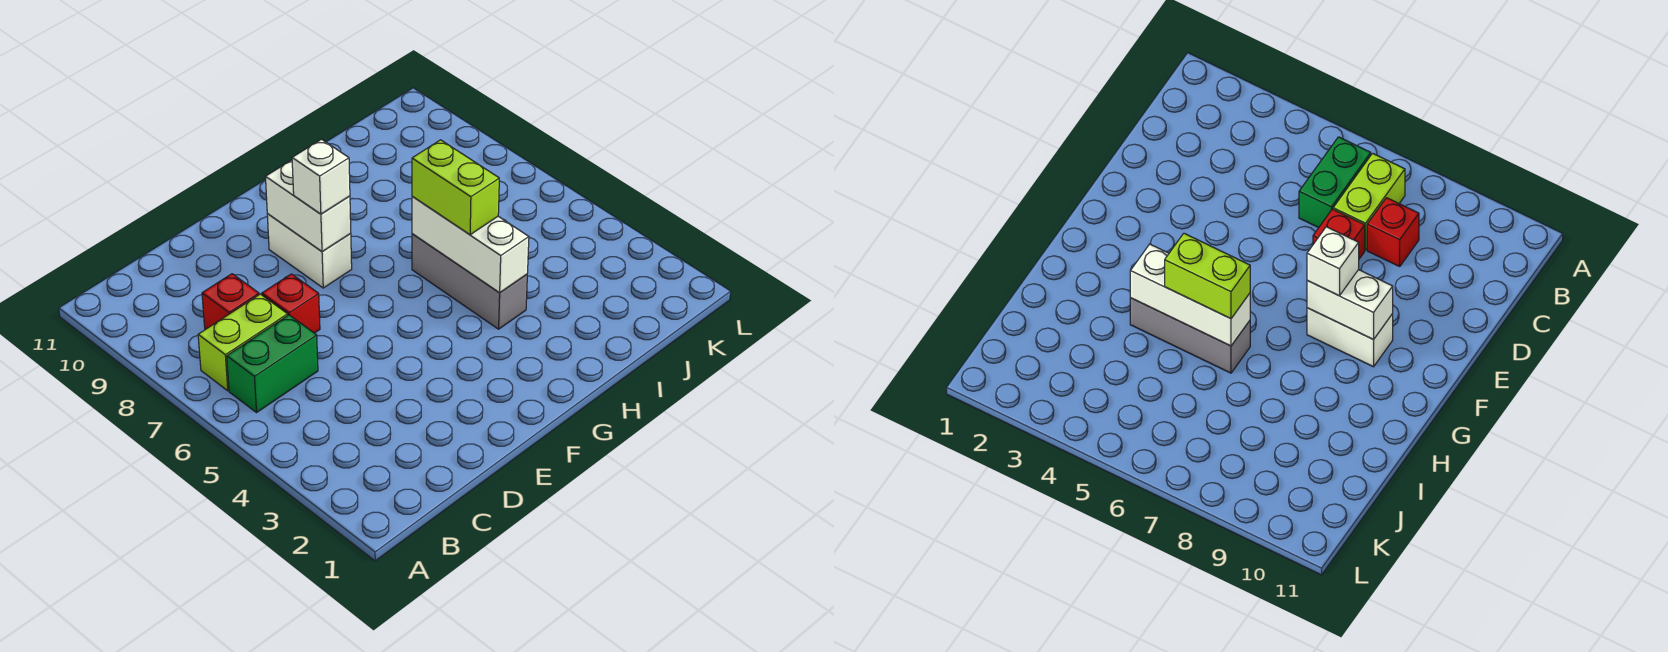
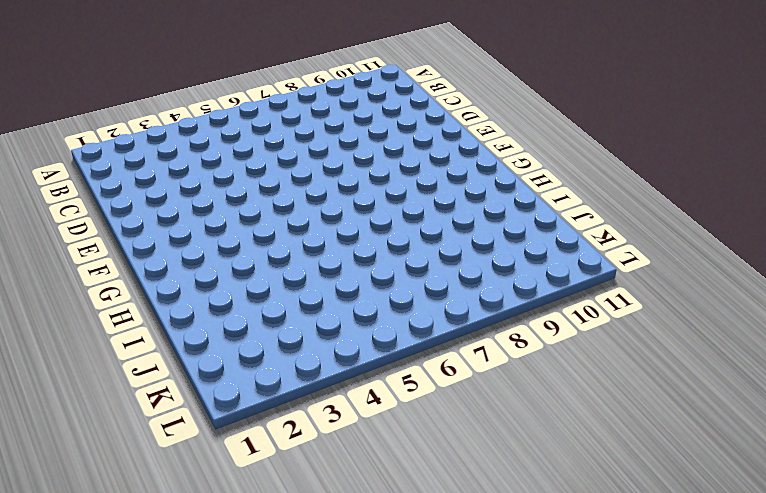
none -> green 1x2 brick [227,315,318,412]
none -> lime 1x2 brick [198,294,288,391]

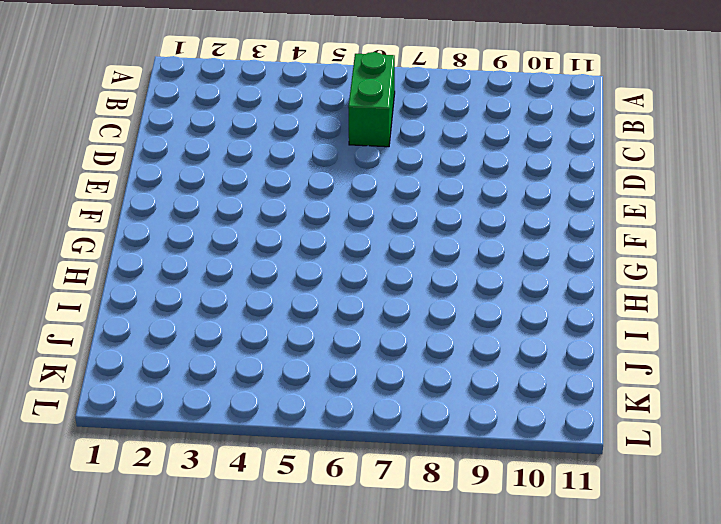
none -> lime 1x2 brick [198,294,288,391]
none -> red 1x1 brick [202,274,259,330]

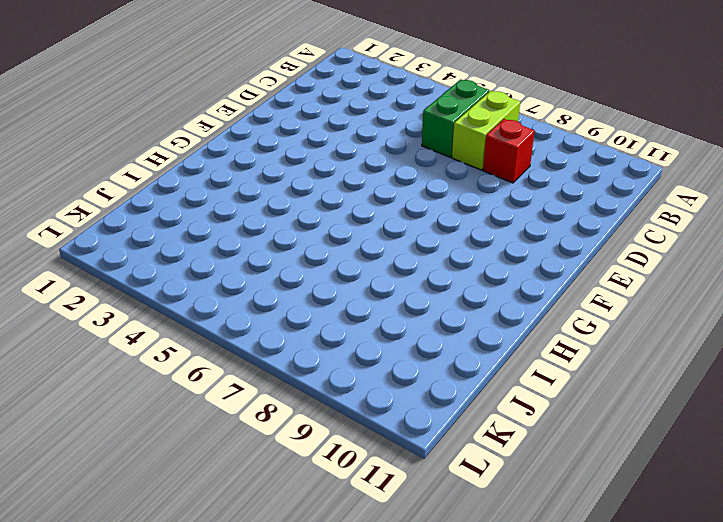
none -> red 1x1 brick [262,274,320,333]
none -> white 1x2 brick [267,214,352,288]

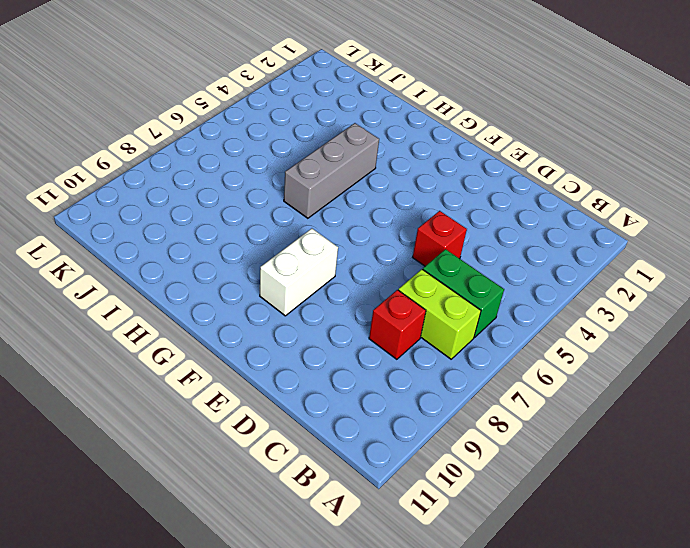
red 1x1 brick [413,211,467,266] -> red 1x1 brick moved to [262,274,320,333]
none -> white 1x2 brick [266,160,351,252]
none -> white 1x3 brick [412,197,529,293]

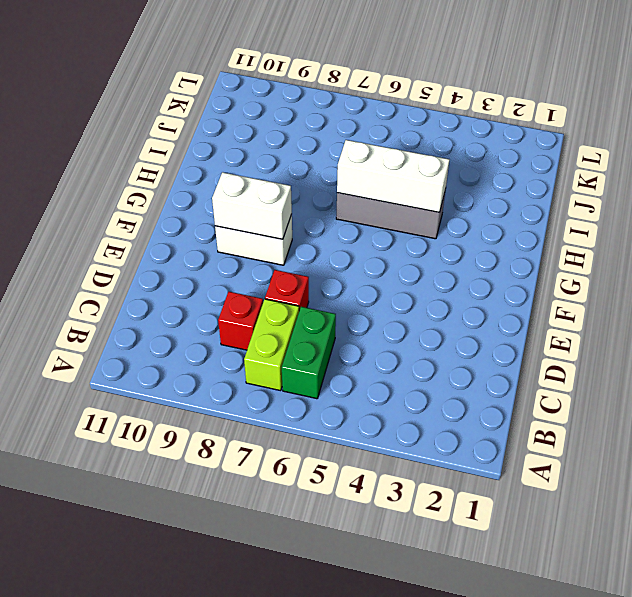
none -> white 1x1 brick [292,139,350,214]
none -> lime 1x2 brick [412,140,499,235]

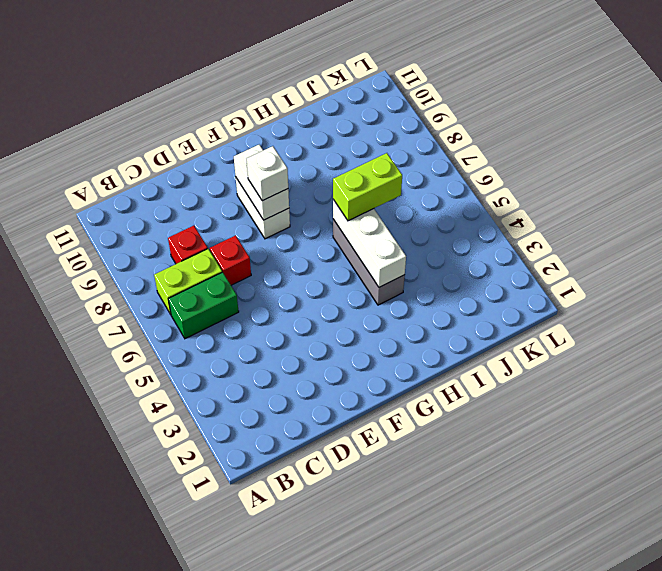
lime 1x2 brick [333,153,402,221] -> lime 1x2 brick turned to [412,140,499,235]

